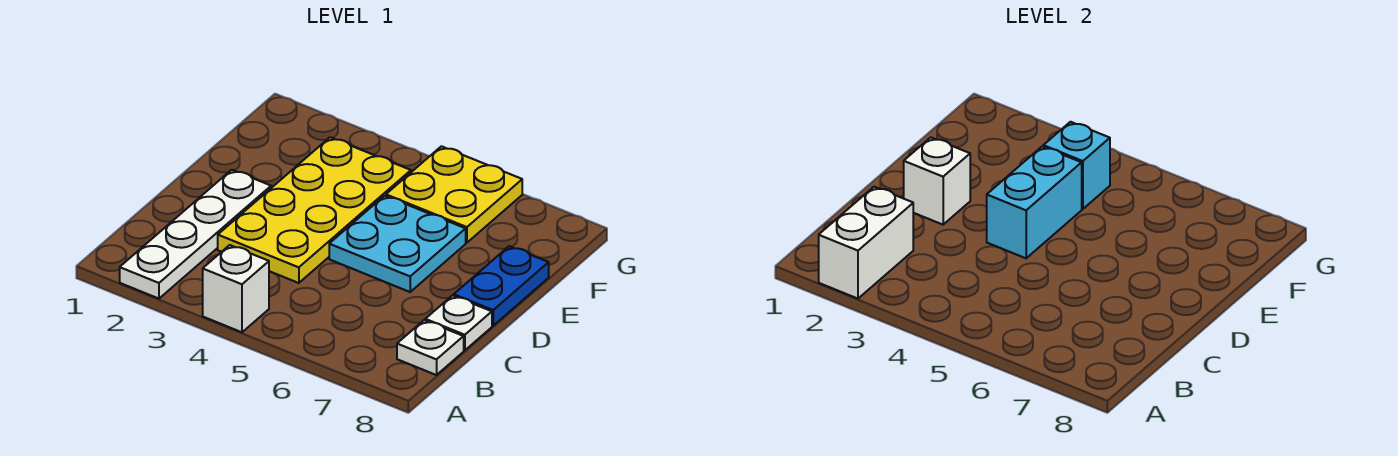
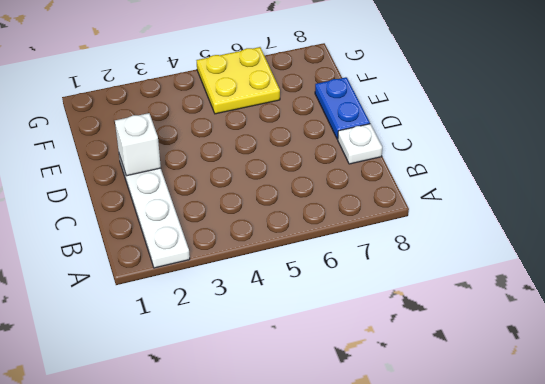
none -> white 1x1 brick [203,245,269,332]
none -> white 1x1 plate [397,320,464,375]
none -> yellow 2x4 plate [218,137,411,283]

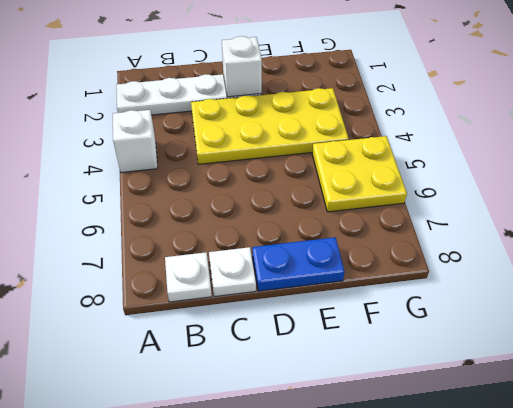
none -> cyan 2x2 plate [329,196,466,292]
none -> white 1x2 brick [819,187,913,299]
none -> cyan 1x2 brick [987,146,1082,258]

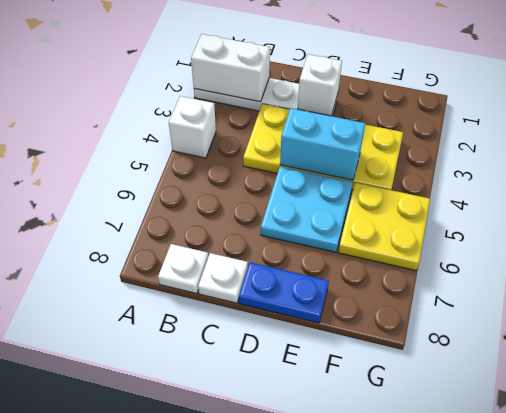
none -> cyan 1x1 brick [1043,122,1110,209]

